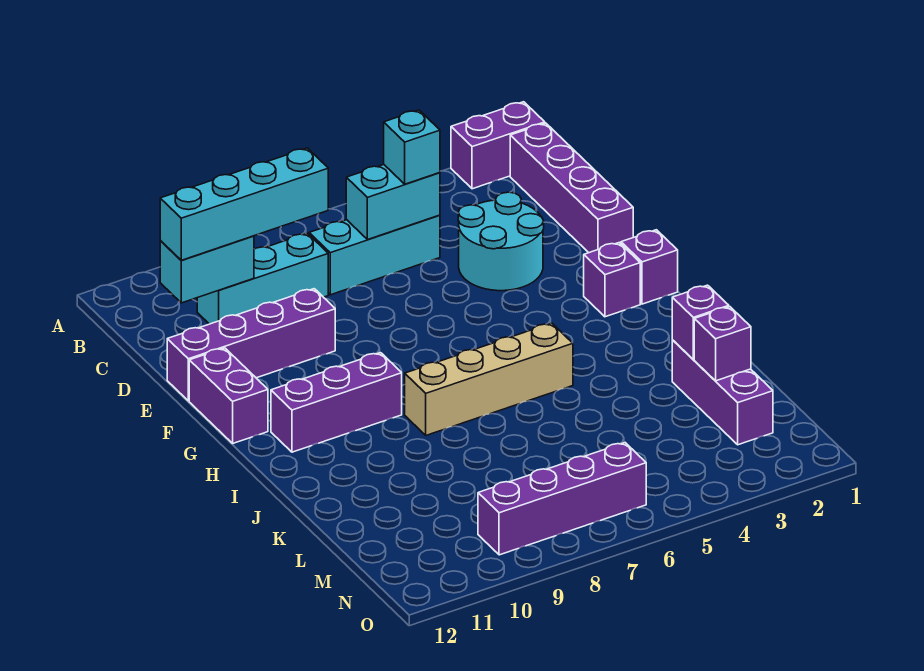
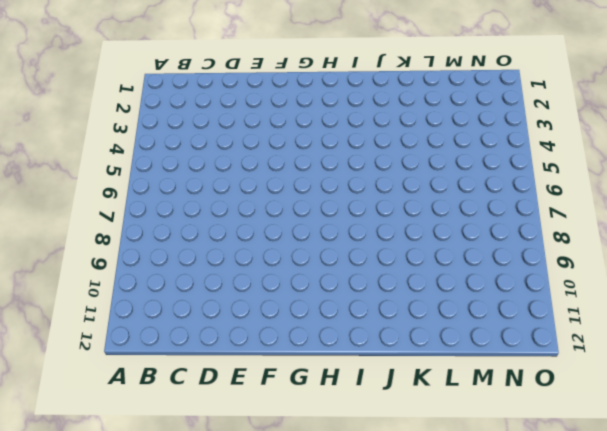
none -> purple 1x2 brick [451,102,545,189]
none -> purple 1x4 brick [510,123,633,253]
none -> cyan 1x3 brick [309,215,440,295]

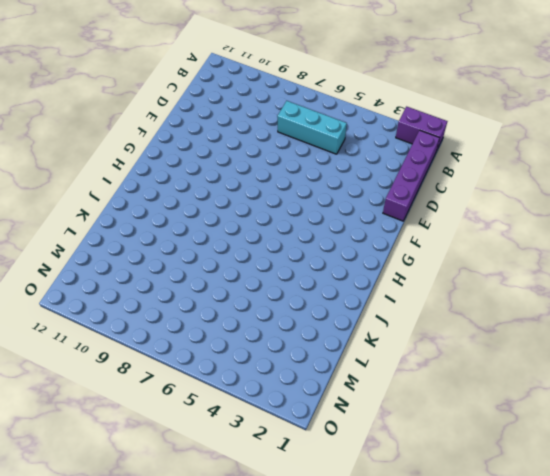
none -> cyan 1x3 brick [197,233,328,324]
none -> cyan 2x2 round brick [458,192,544,291]
none -> purple 1x4 brick [167,289,335,401]

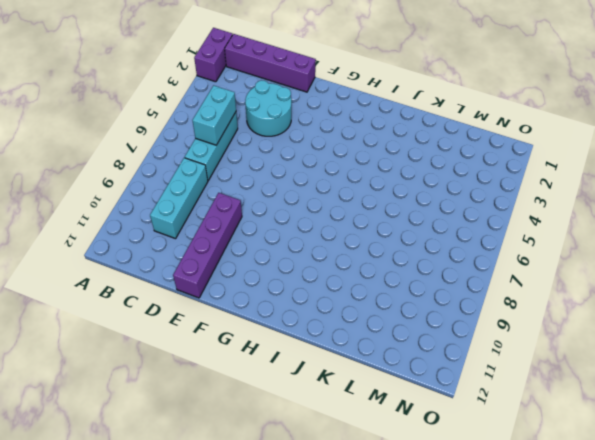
none -> purple 1x2 brick [189,348,268,443]
none -> purple 1x1 brick [621,230,678,304]
none -> purple 1x1 brick [584,243,640,317]

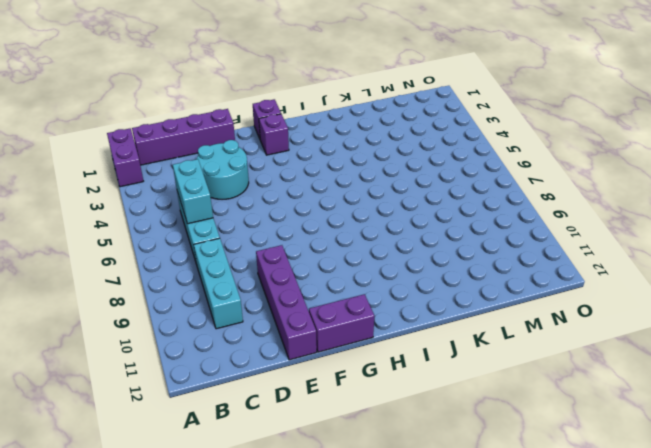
none -> purple 1x3 brick [271,353,402,452]
none -> tan 1x4 brick [405,323,573,435]
none -> purple 1x3 brick [672,340,773,445]

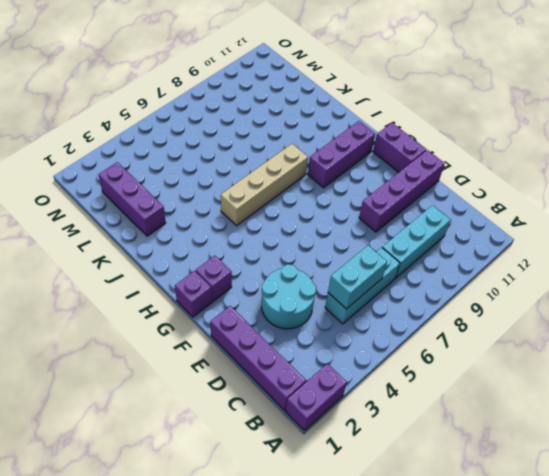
none -> purple 1x4 brick [478,443,646,555]
none -> cyan 1x2 brick [160,236,254,303]
none -> purple 1x1 brick [672,285,729,360]

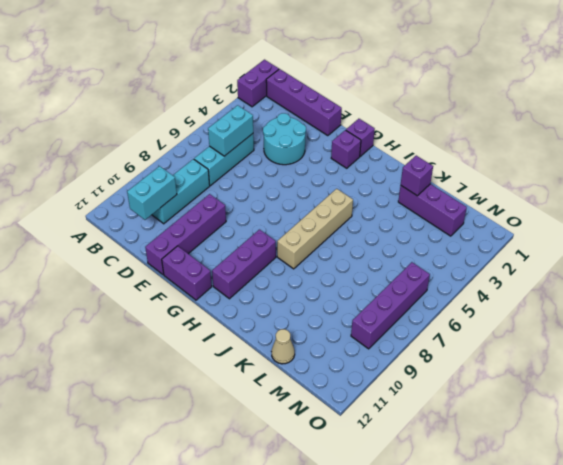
tan 1x1 cone [271,329,295,364] -> none
none -> purple 1x1 brick [694,307,751,381]
none -> cyan 1x1 brick [384,110,440,184]
none -> cyan 1x4 brick [160,148,328,260]

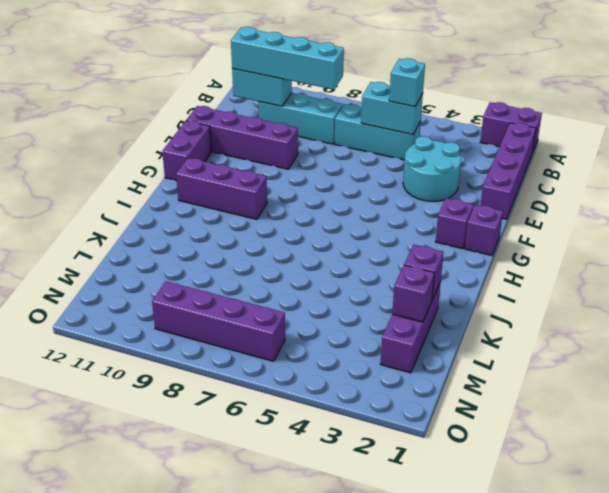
none -> tan 1x4 brick [405,323,573,435]

